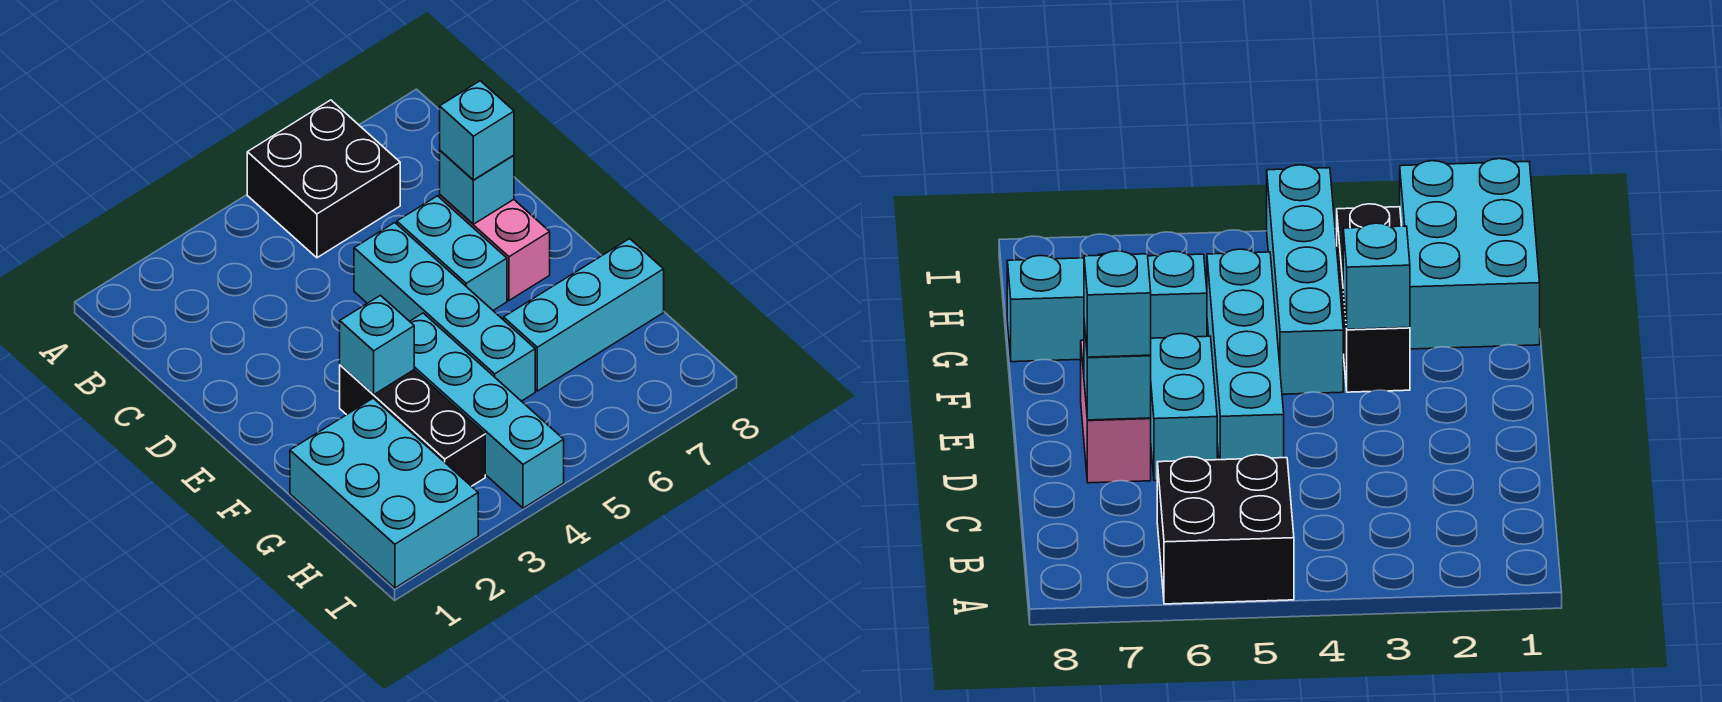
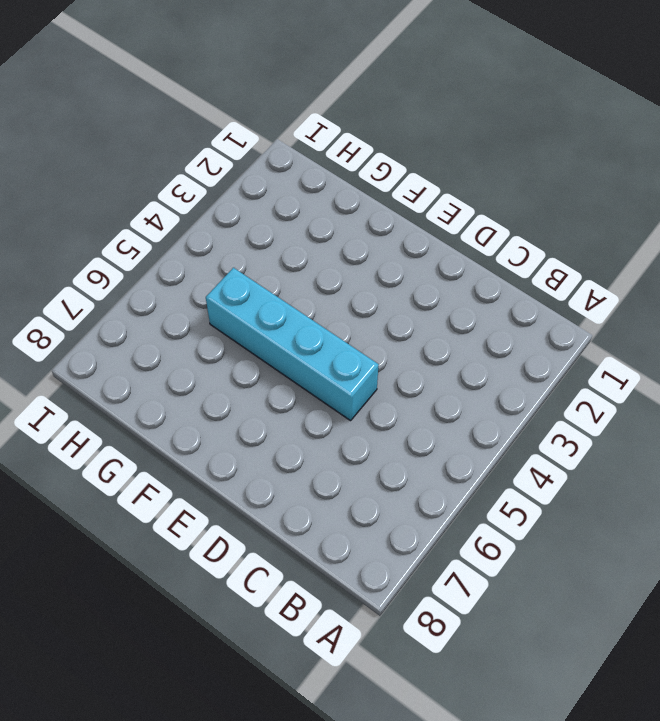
none -> black 2x2 brick [247,100,400,258]
none -> cyan 1x2 brick [397,196,507,310]

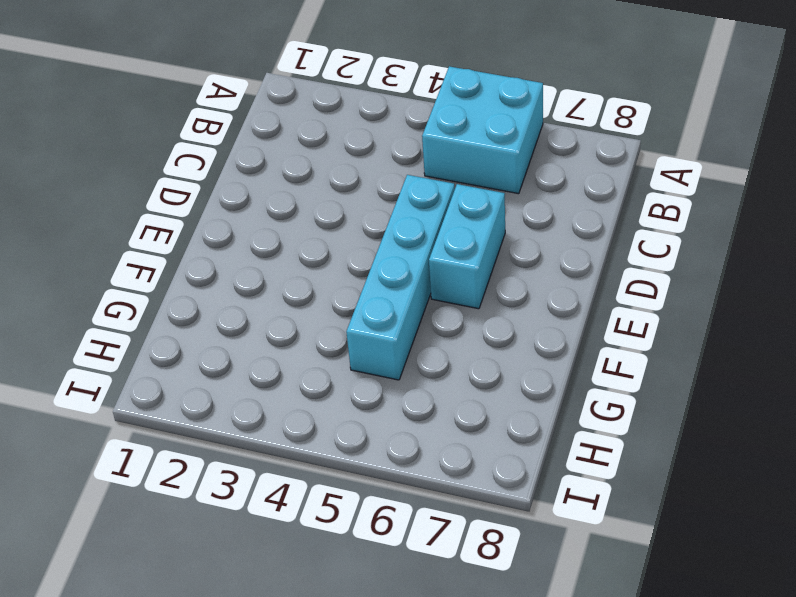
cyan 2x2 brick [422,66,543,194] -> black 2x2 brick [247,100,400,258]
none -> pink 1x2 brick [440,195,550,300]
none -> black 1x3 brick [340,365,485,486]

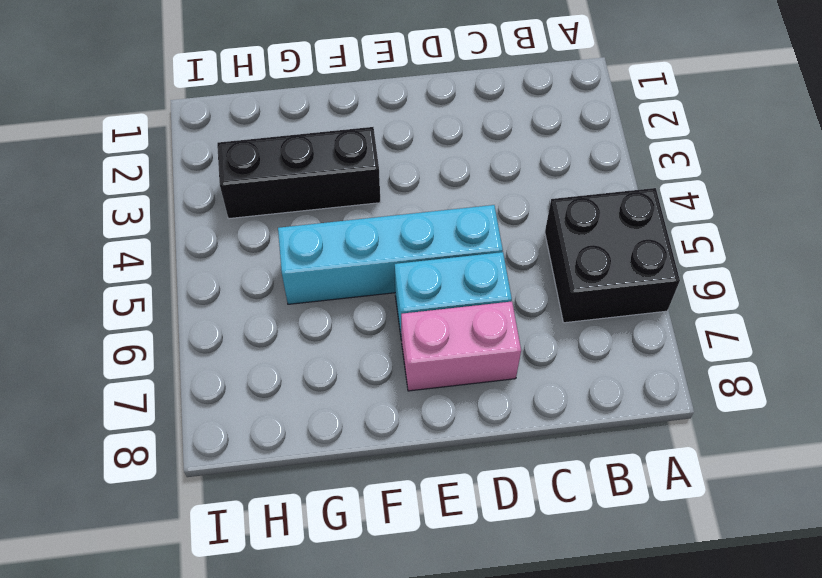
none -> cyan 1x4 brick [410,313,564,508]
none -> cyan 2x3 brick [290,398,478,588]

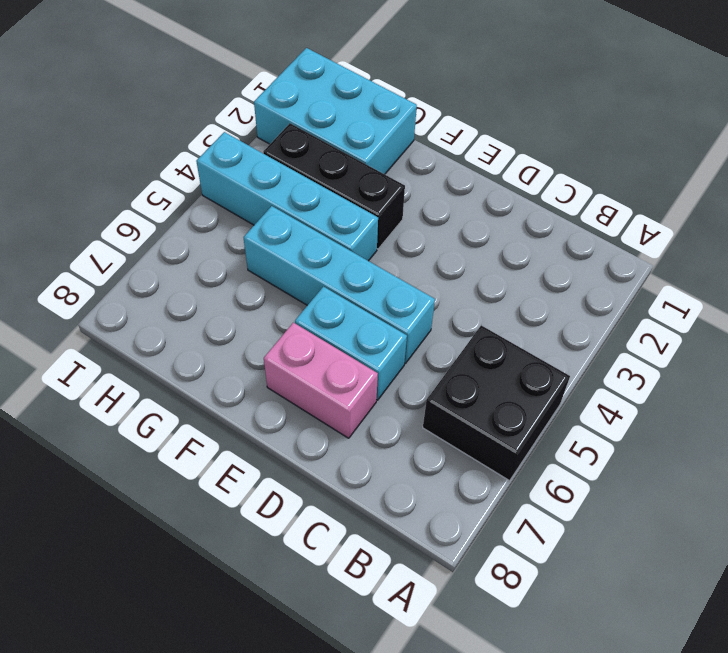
none -> cyan 1x3 brick [504,239,664,391]
none -> cyan 1x1 brick [440,151,514,224]

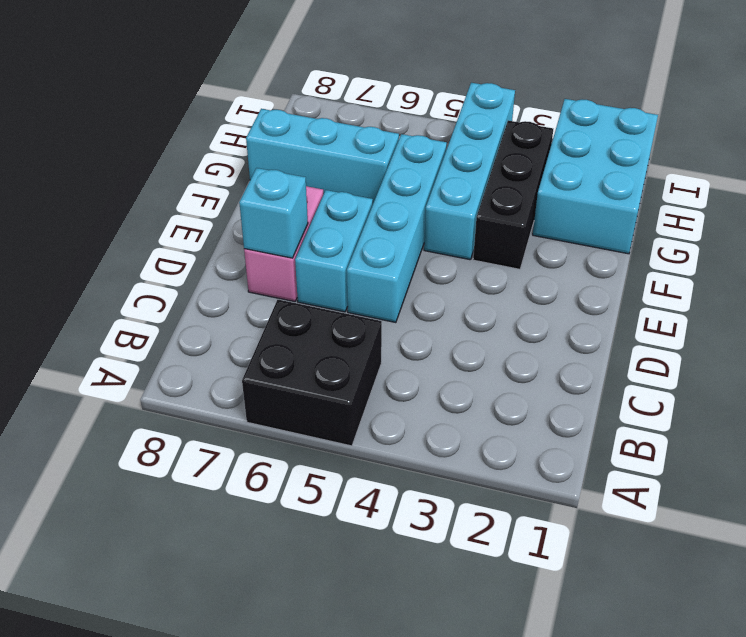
none -> cyan 1x1 brick [340,295,414,394]
none -> cyan 1x1 brick [440,81,514,180]

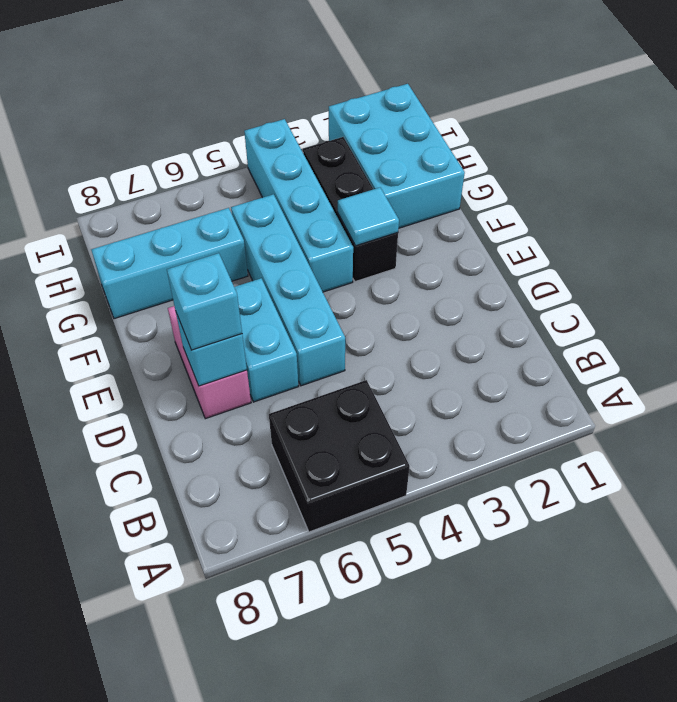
cyan 1x1 tile [338,188,399,246] -> cyan 1x1 brick [340,295,414,394]

